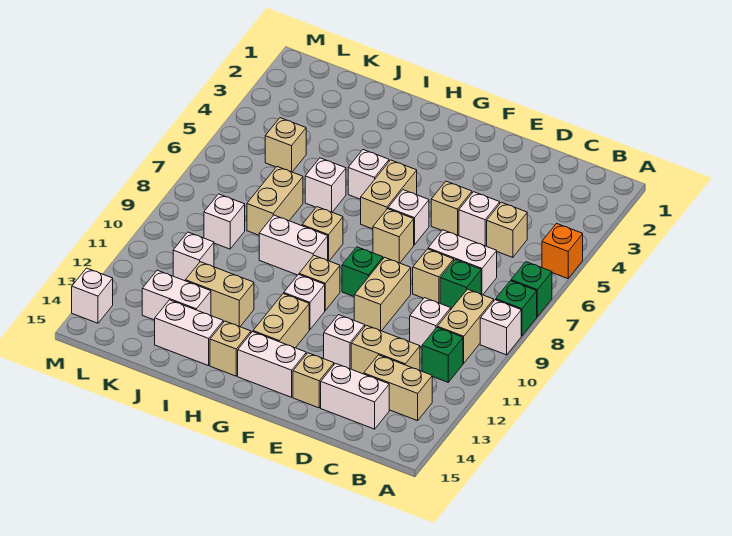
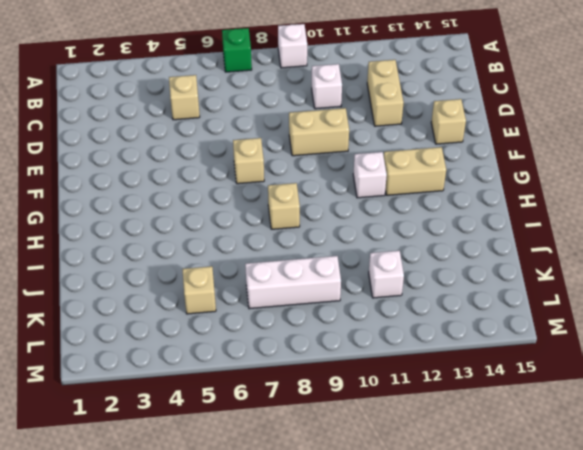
white 1x3 brick [245,256,341,309] -> white 1x1 brick [204,194,245,249]
none -> orange 1x1 brick [542,224,583,279]
none -> green 1x1 brick [496,281,537,336]
none -> tan 1x2 brick [437,289,494,363]
none -> green 1x1 brick [422,328,463,382]

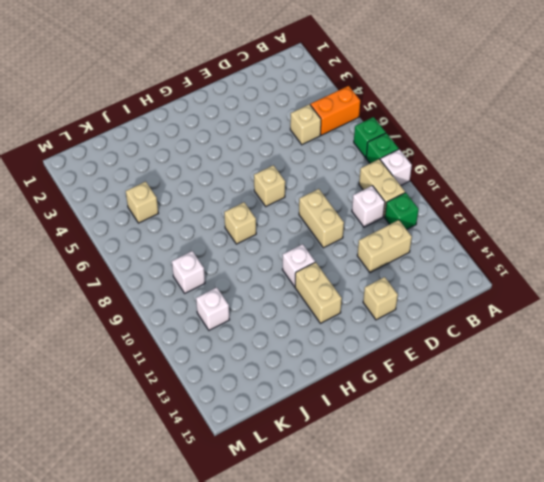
orange 1x2 brick [310,86,360,135] -> orange 1x1 brick [542,224,583,279]
none -> tan 1x2 brick [364,355,432,421]
none -> white 1x2 brick [428,230,497,295]
none -> green 1x1 brick [440,260,481,309]
none -> white 1x2 brick [321,363,389,429]

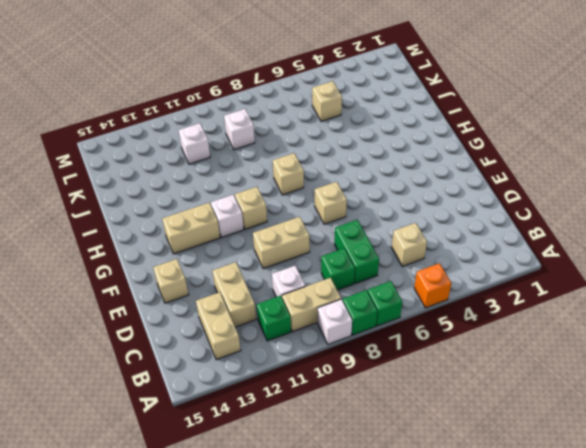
green 1x2 brick [335,220,379,284] -> white 1x2 brick [428,230,497,295]
none -> white 1x2 brick [321,363,389,429]
none -> white 1x1 brick [459,192,500,246]
none -> tan 1x1 brick [413,249,454,303]
none -> tan 1x1 brick [431,181,472,235]

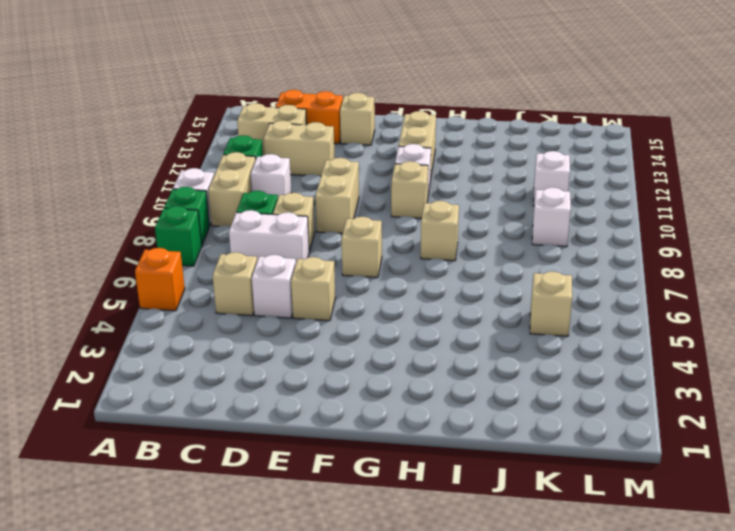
orange 1x2 brick [276,90,343,144] -> white 1x2 brick [321,363,389,429]
none -> white 1x1 brick [324,315,365,369]
none -> white 1x1 brick [388,190,429,245]
none -> green 1x1 brick [342,247,383,296]
none -> white 1x2 brick [238,332,306,397]

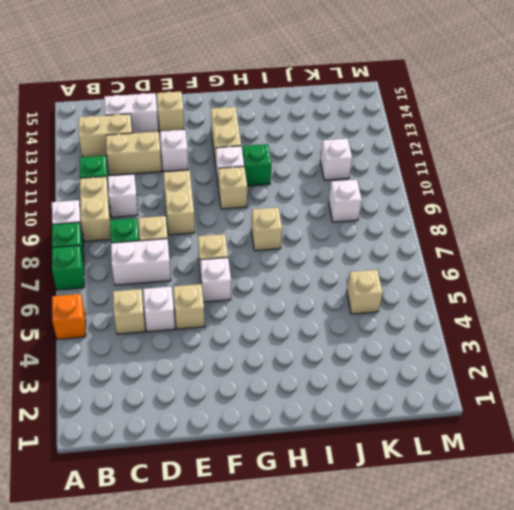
green 1x1 brick [243,144,271,186] -> green 1x1 brick moved to [342,247,383,296]
none -> white 1x2 brick [238,332,306,397]
none -> tan 1x2 brick [361,160,417,229]
none -> white 1x1 brick [348,150,389,199]
none -> white 1x2 brick [259,215,328,275]

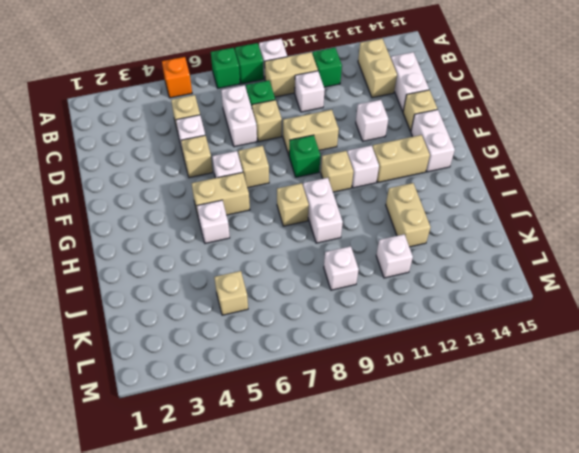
none -> tan 1x2 brick [351,325,420,374]
none -> tan 1x1 brick [210,321,251,376]
none -> white 1x1 brick [305,158,346,212]
none -> white 1x2 brick [155,300,223,366]

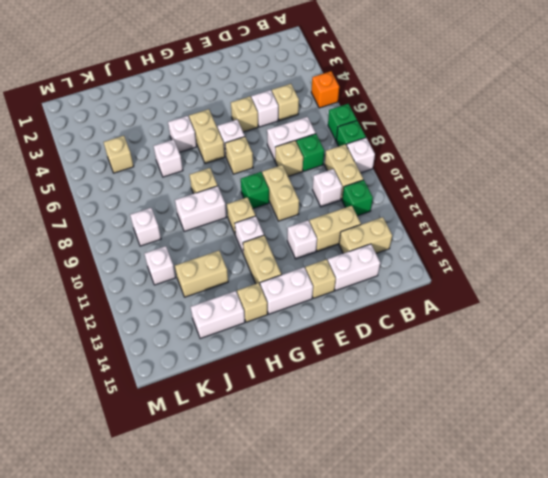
none -> tan 1x2 brick [247,167,303,235]
none -> white 1x2 brick [142,270,211,320]
none -> white 1x1 brick [72,268,113,323]

